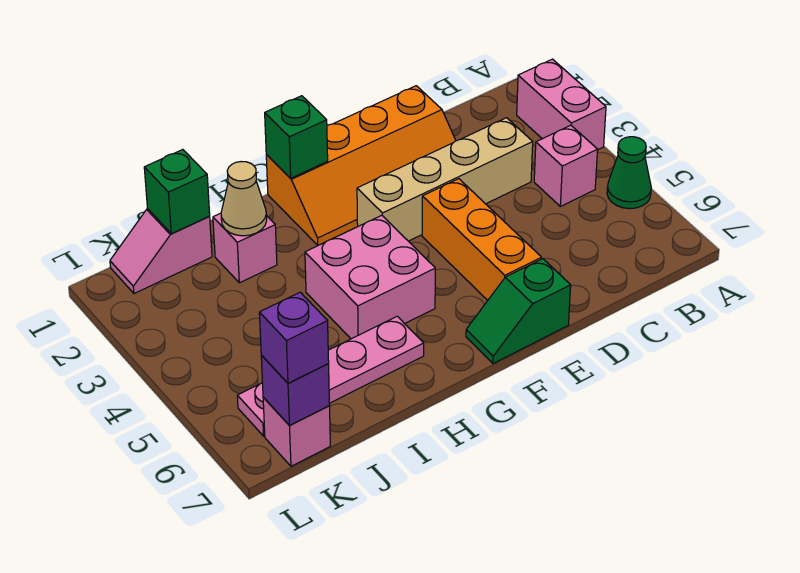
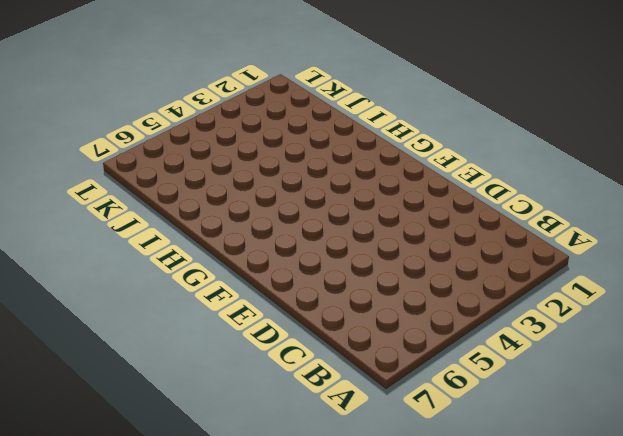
none -> pink 1x2 brick [517,59,606,149]
none -> green 1x1 cone [607,137,651,209]
none -> pink 1x1 brick [534,125,598,206]

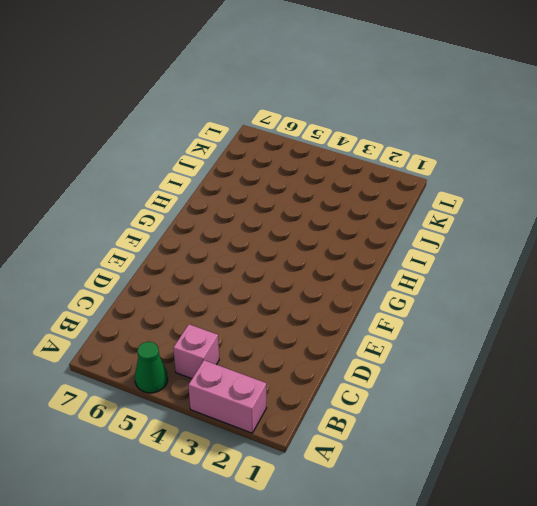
none -> tan 1x4 brick [357,118,533,241]
none -> orange 2x4 slope [266,86,456,245]
none -> orange 1x3 brick [422,179,542,300]

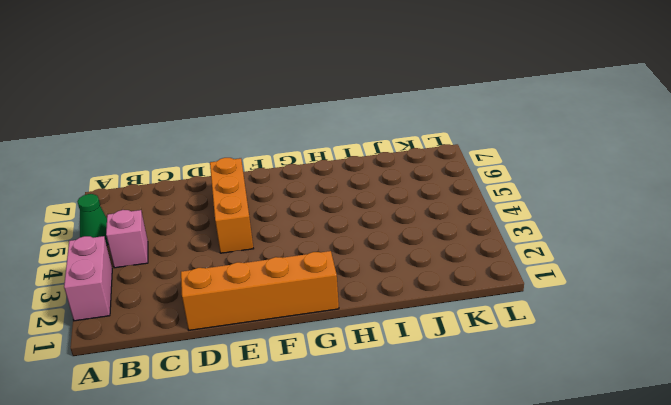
none -> tan 1x4 brick [357,118,533,241]
none -> green 1x2 slope [466,259,571,364]
none -> pink 2x2 brick [305,215,435,339]

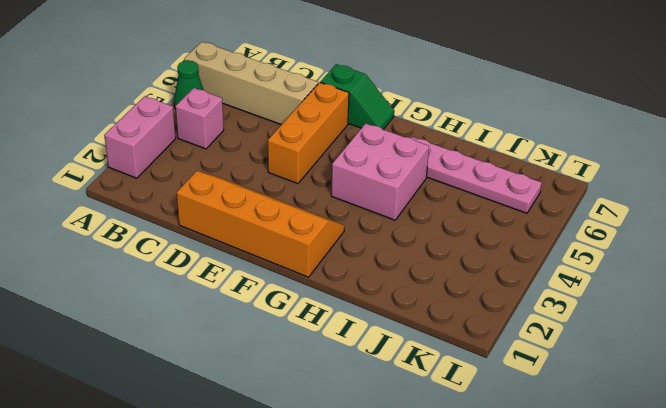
tan 1x4 brick [184,42,318,125] -> tan 1x4 brick moved to [357,118,533,241]
none -> pink 1x1 brick [213,213,277,283]
none -> pink 1x2 slope [110,209,212,294]
none -> pink 1x1 brick [263,398,330,466]

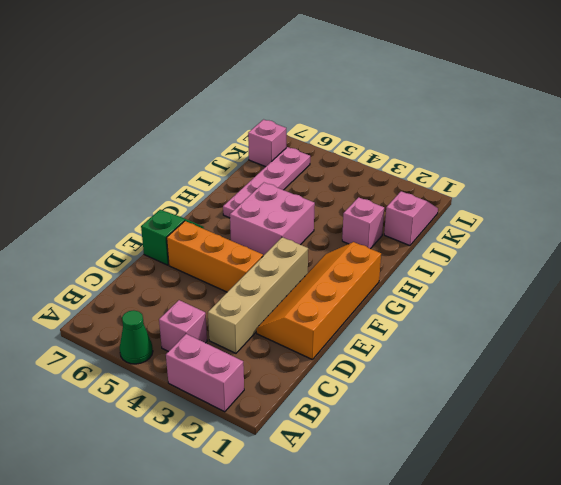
none -> green 1x1 brick [265,96,328,178]
none -> tan 1x1 cone [221,162,267,236]
none -> green 1x1 brick [144,150,210,234]

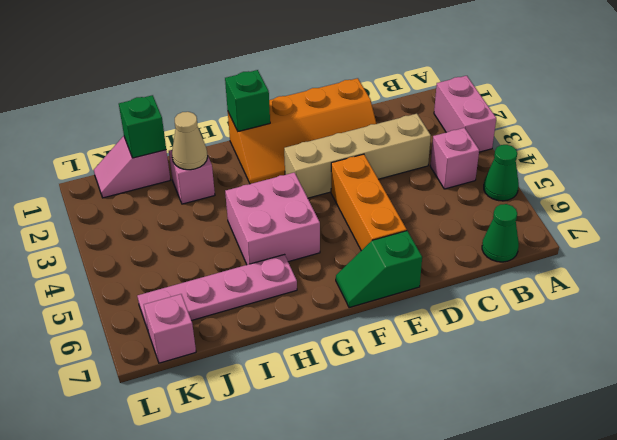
green 1x1 cone [482,204,519,262] -> none
none -> purple 1x1 brick [261,355,330,425]
none -> purple 1x1 brick [259,292,329,383]

